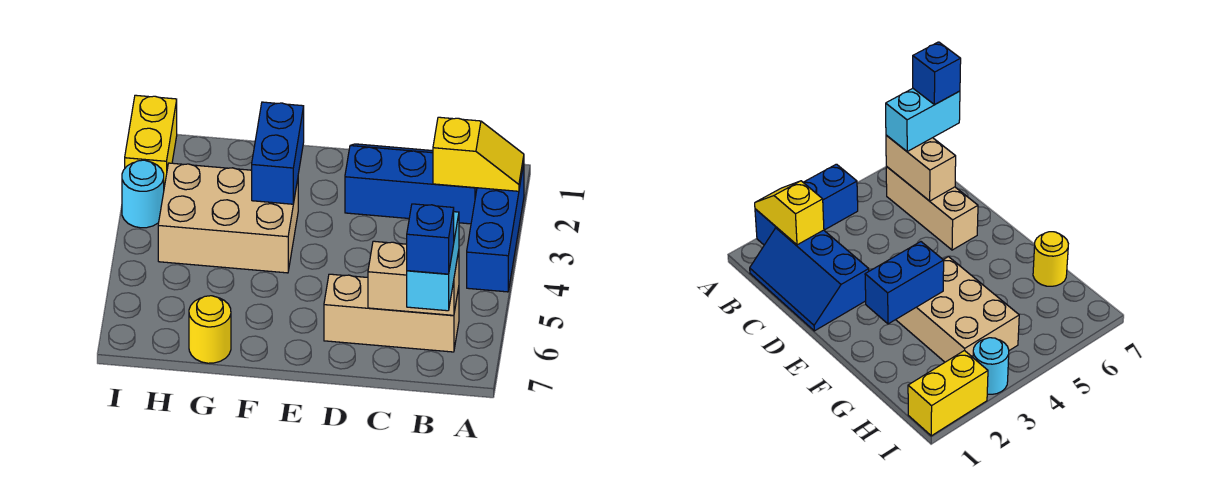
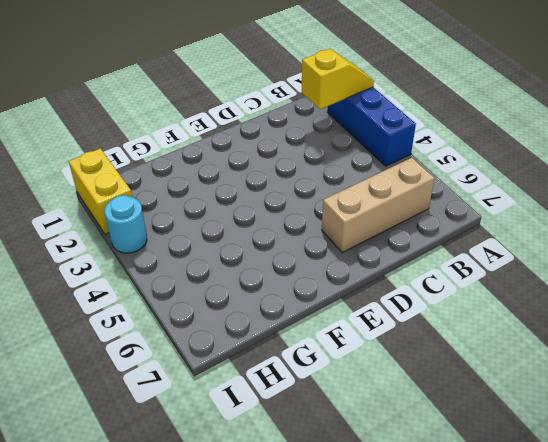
none -> blue 2x3 slope [345,144,477,224]
none -> tan 2x3 brick [158,163,298,273]
none -> yellow 1x1 round brick [189,296,231,363]

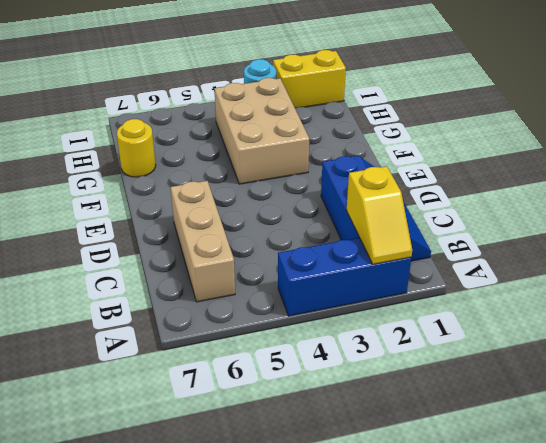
none -> tan 1x2 brick [368,241,459,315]
none -> blue 1x2 brick [252,102,304,204]
none -> cyan 1x2 brick [407,212,459,311]

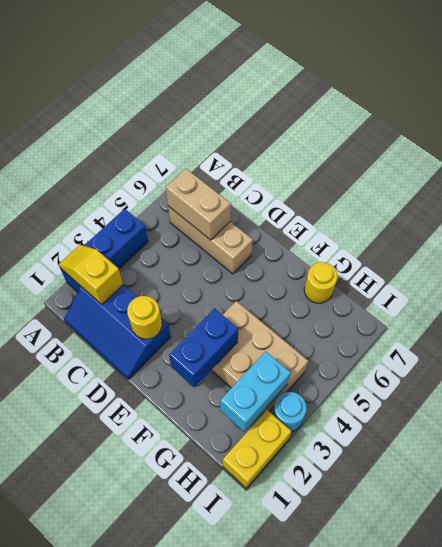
yellow 1x1 round brick [127,296,162,339] -> none
cyan 1x2 brick [220,351,291,432] -> cyan 1x2 brick moved to [407,212,459,311]
none -> blue 1x1 brick [407,204,454,274]

